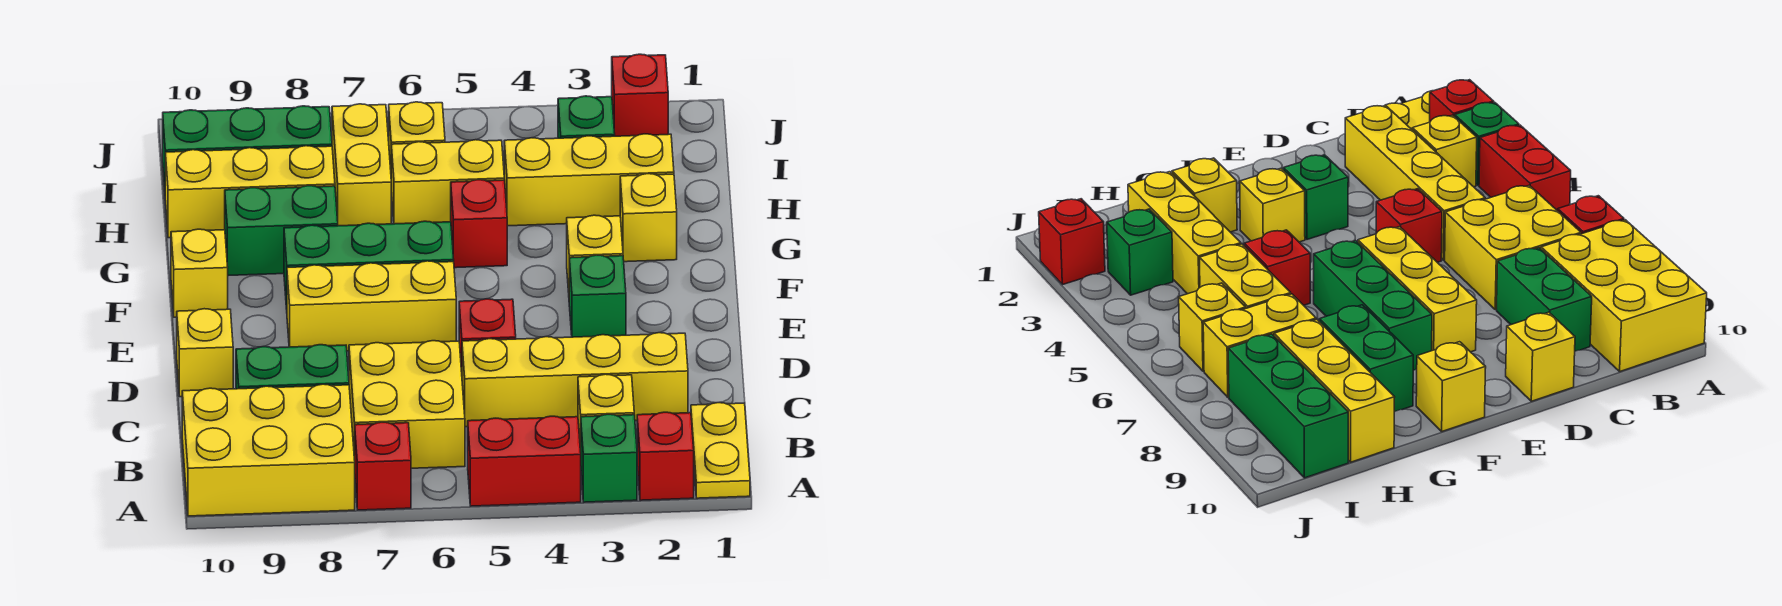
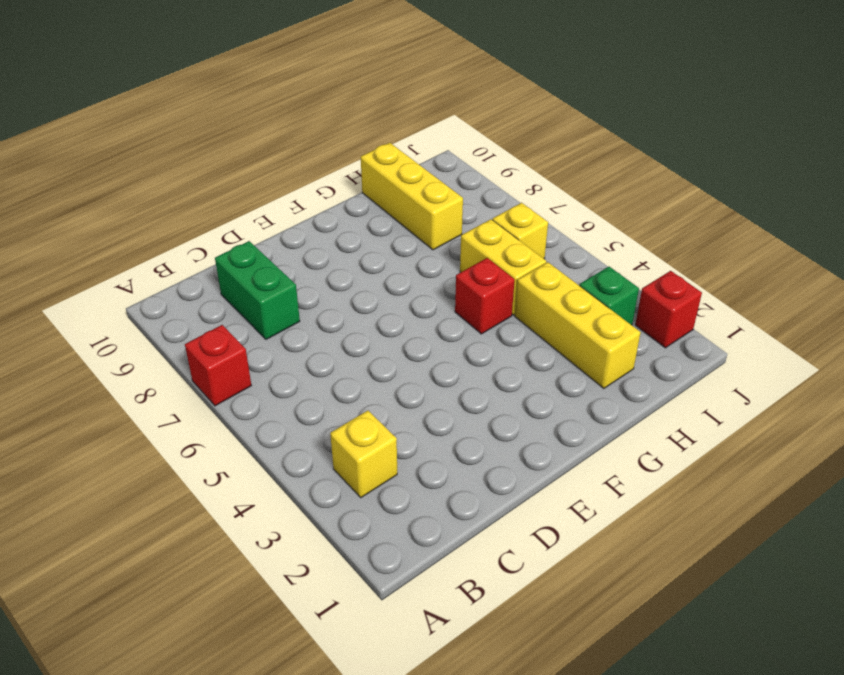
none -> yellow 1x2 plate [691,403,750,498]
none -> red 1x1 brick [637,412,694,500]
none -> green 1x1 brick [581,414,637,502]

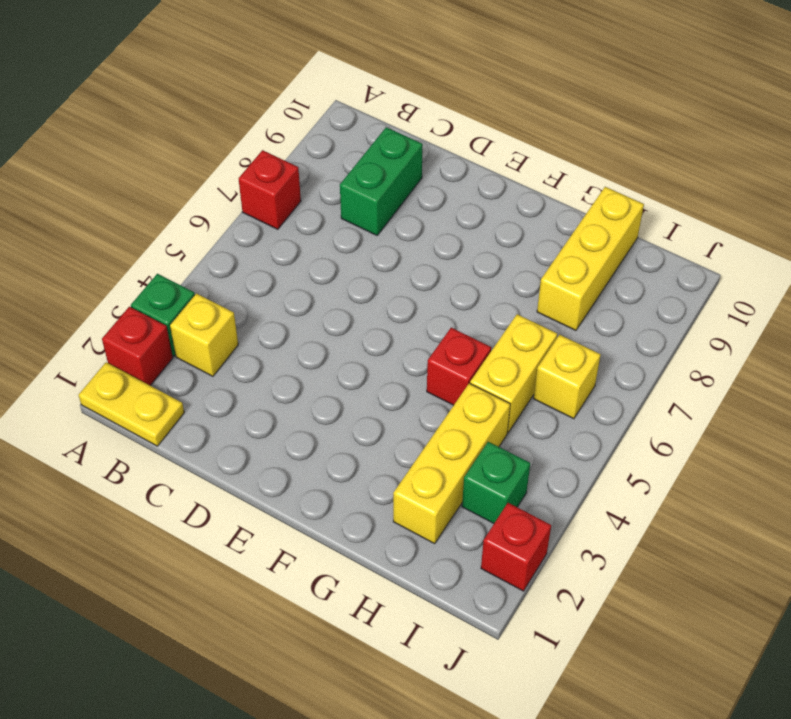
none -> red 1x2 brick [468,416,581,506]
none -> yellow 2x3 brick [182,384,355,516]
none -> yellow 2x2 brick [349,341,465,468]

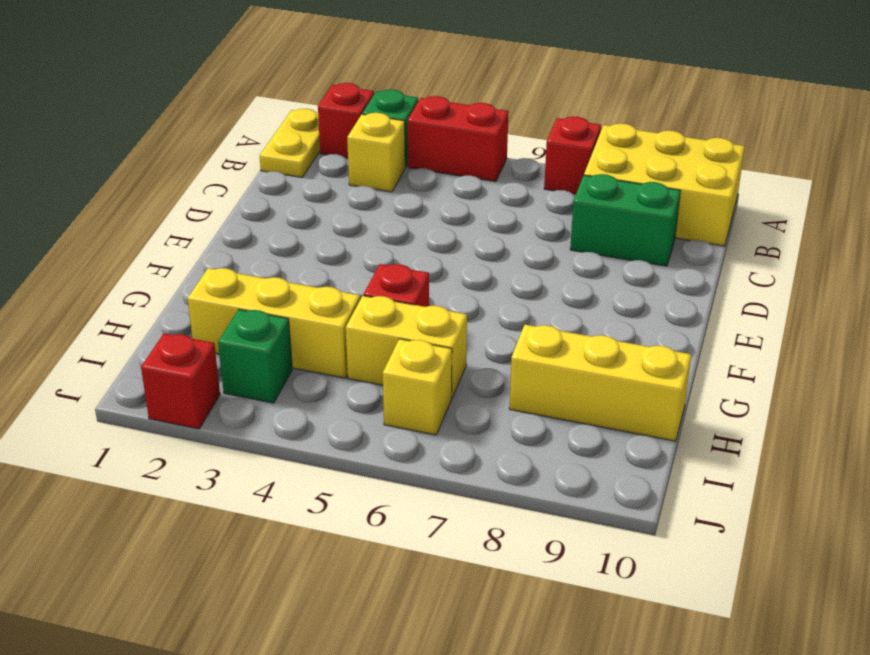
none -> yellow 2x2 brick [349,341,465,468]
none -> yellow 1x4 brick [462,333,688,427]
none -> red 1x1 brick [459,299,516,372]

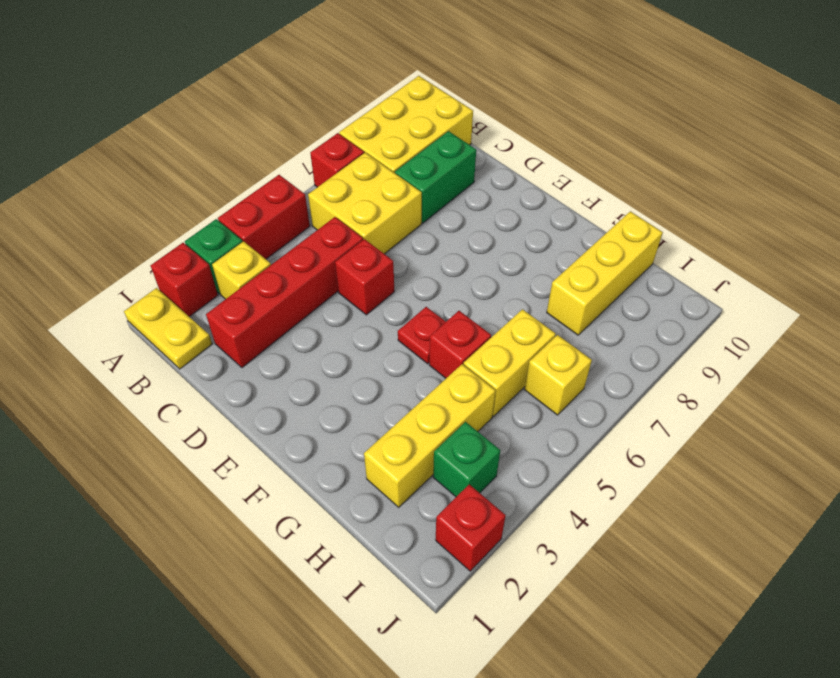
red 1x4 brick [206,217,363,368] -> yellow 1x4 brick [462,333,688,427]
red 1x1 plate [398,307,446,364] -> none
none -> yellow 1x1 brick [177,309,233,397]
none -> green 1x1 brick [569,255,626,337]
none -> yellow 1x3 brick [287,261,456,351]

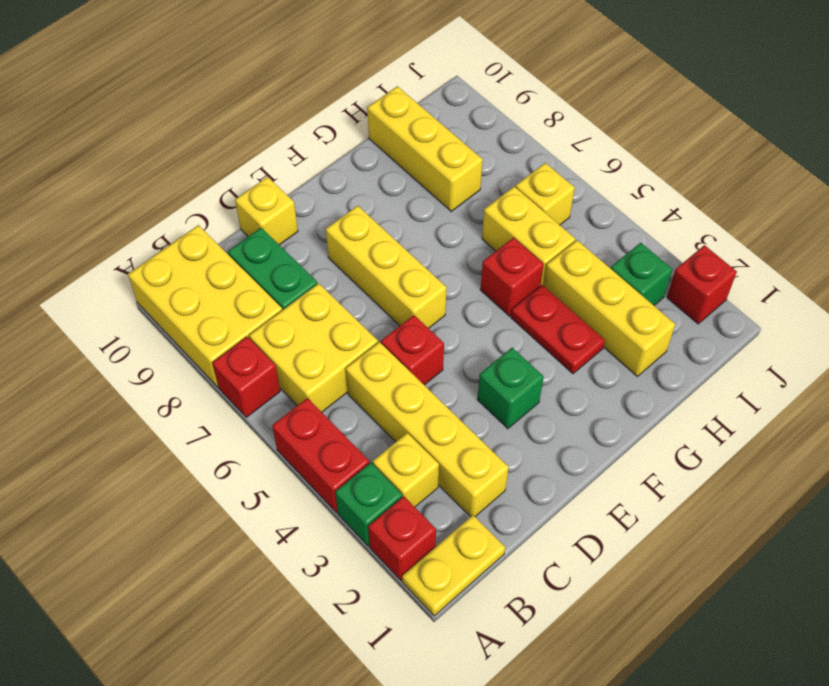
red 1x2 plate [511,285,605,374] -> none
none -> yellow 1x1 brick [567,215,623,292]
none -> green 1x3 brick [284,221,454,309]
none -> yellow 1x1 brick [171,229,228,317]

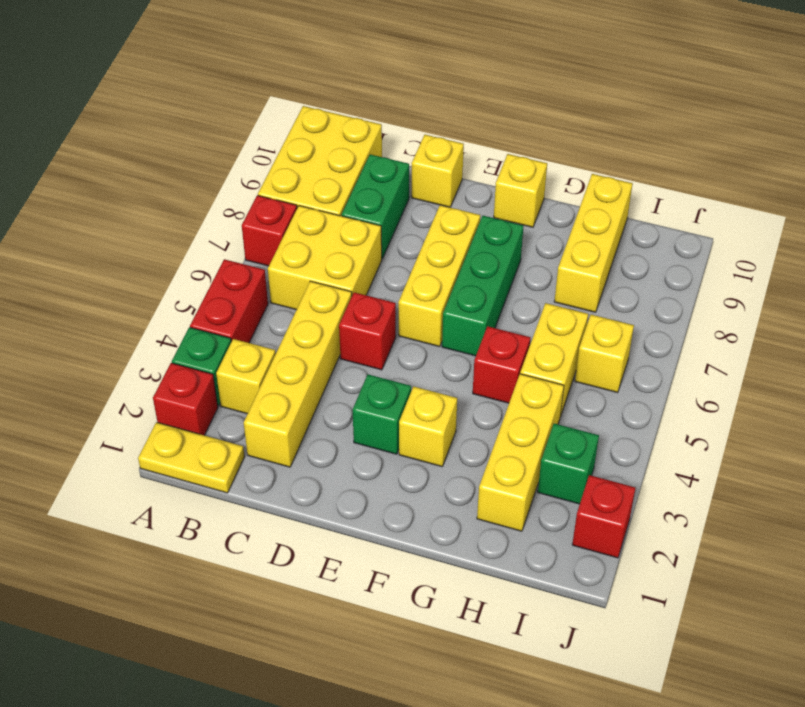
none -> yellow 1x1 brick [620,174,677,262]
none -> green 1x2 brick [225,186,338,276]
none -> yellow 1x2 brick [332,104,391,226]

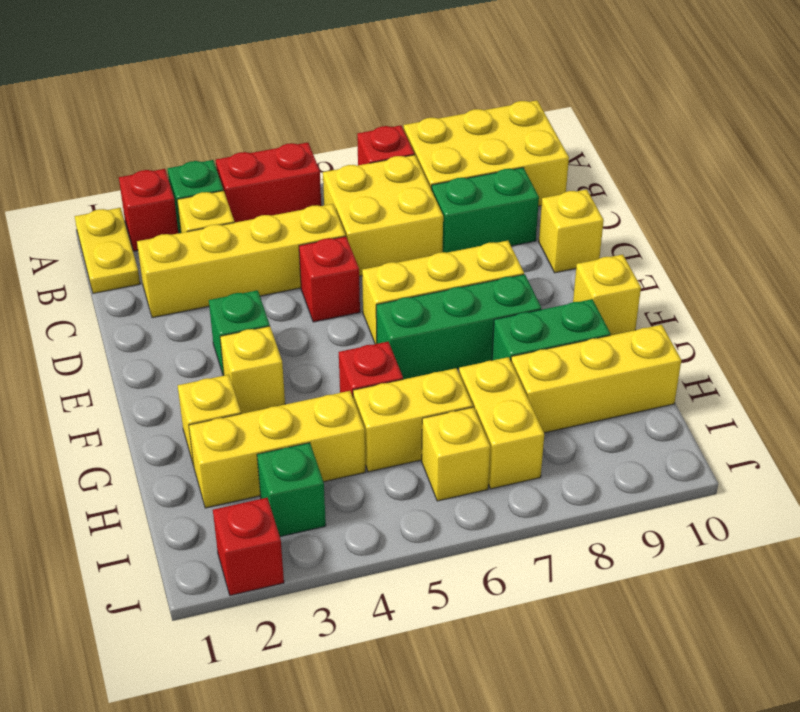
none -> green 1x3 brick [163,106,332,187]

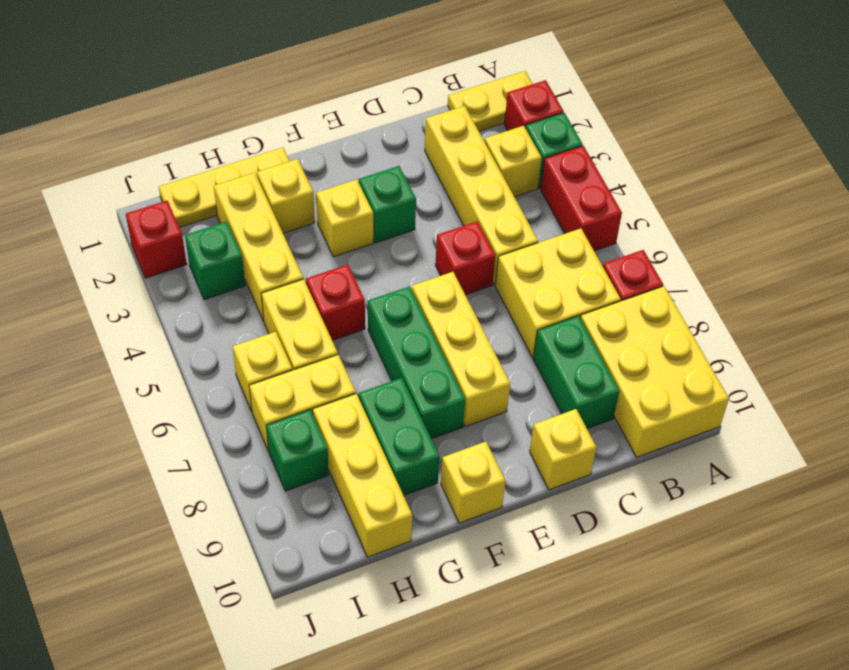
yellow 1x3 plate [159,147,290,228] -> none
green 1x1 brick [266,410,329,491] -> green 1x3 brick [163,106,332,187]

